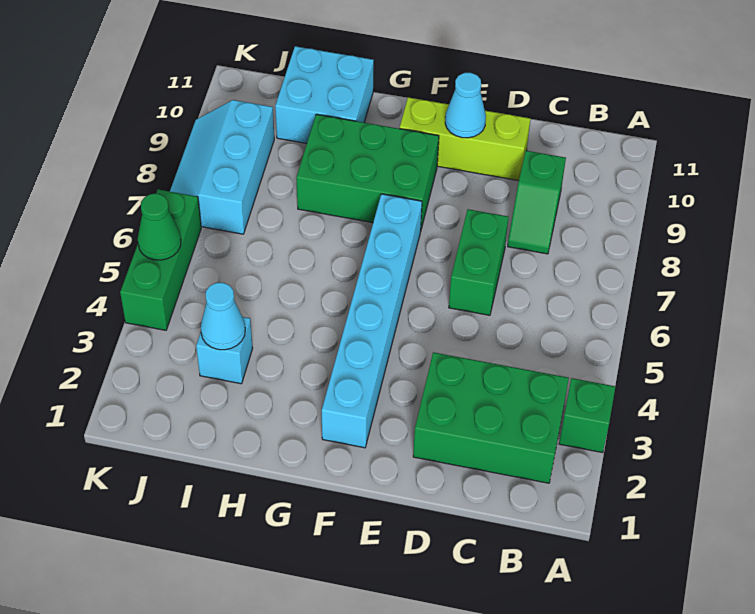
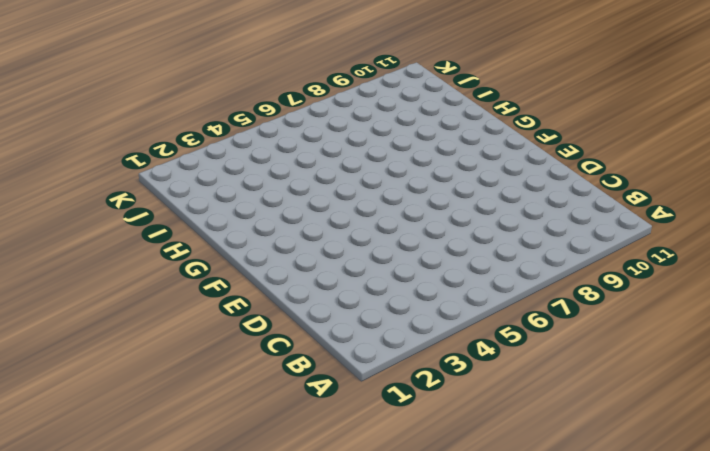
none -> green 1x1 brick [559,378,615,453]
none -> green 2x3 brick [413,352,569,483]
none -> green 1x2 slope [508,151,566,254]

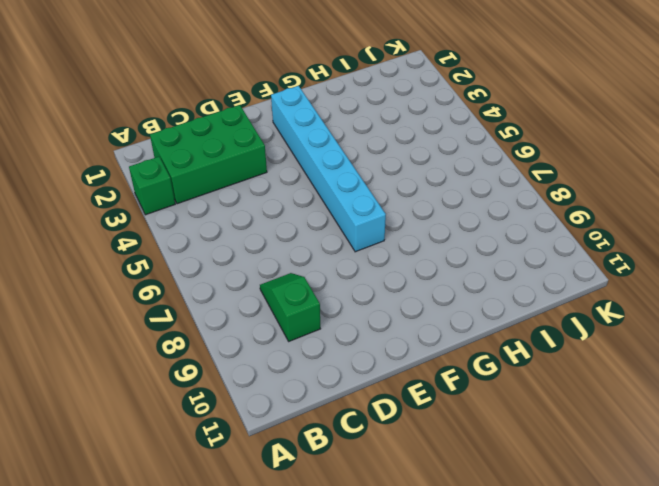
none -> green 1x2 brick [449,209,509,315]
none -> lime 1x3 brick [400,97,530,181]
none -> green 2x3 brick [296,114,439,229]

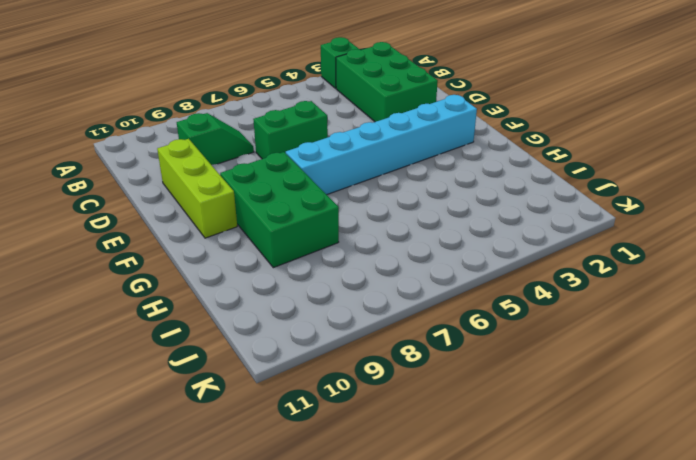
none -> cyan 2x2 brick [275,46,374,143]
none -> cyan 1x1 brick [196,317,253,384]
none -> cyan 2x3 slope [170,100,274,234]

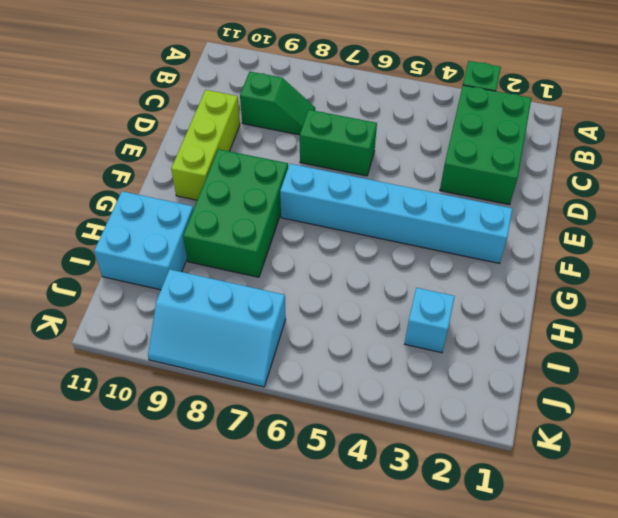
none -> green 1x3 brick [120,190,201,330]
none -> cyan 1x1 cone [445,73,486,138]
none -> cyan 1x1 cone [201,283,245,350]

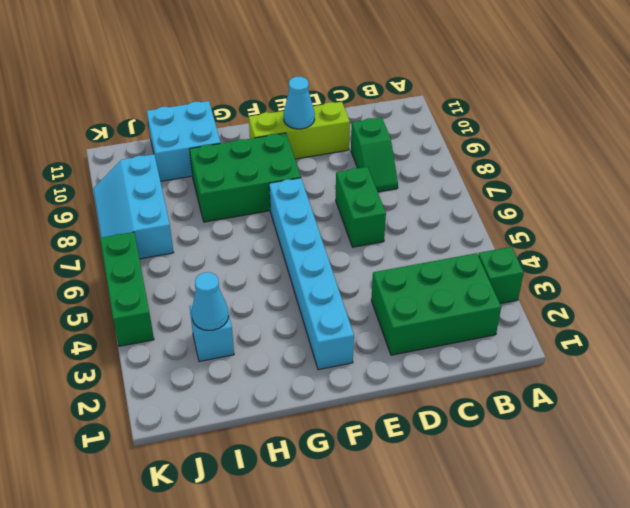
none -> green 1x1 cone [138,194,181,260]

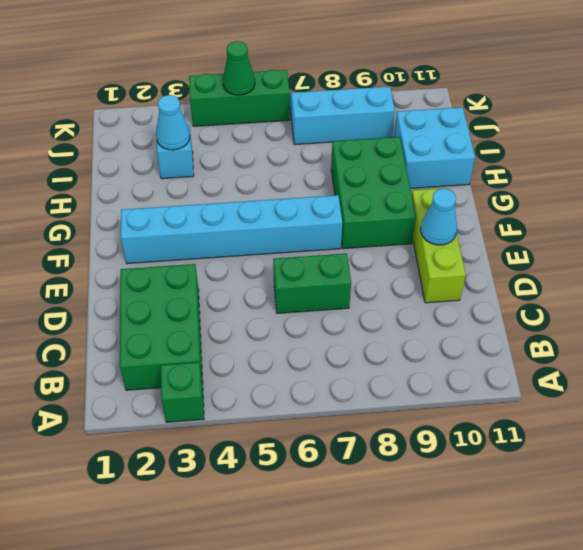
none -> green 1x2 slope [508,151,566,254]

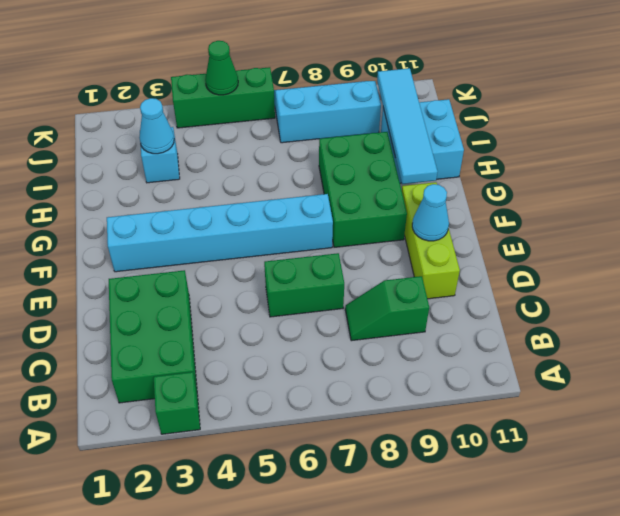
cyan 1x4 tile [377,68,438,184] -> none

